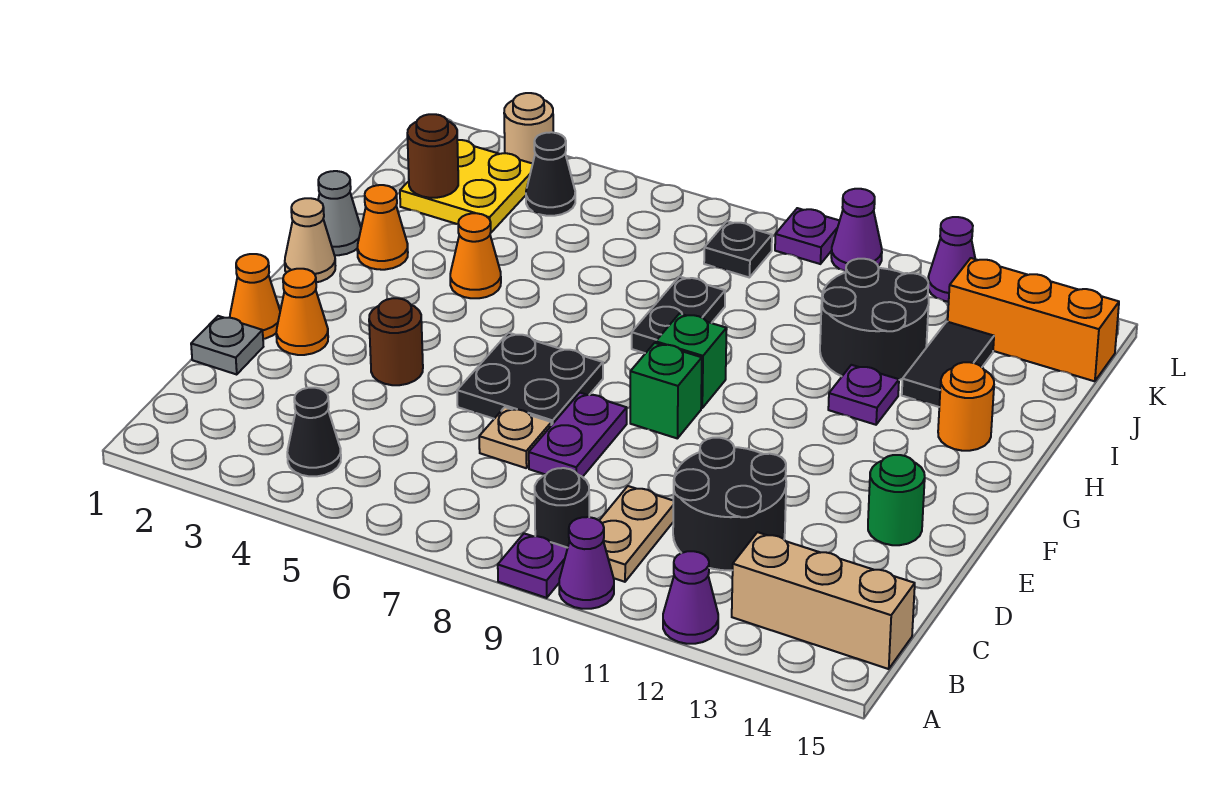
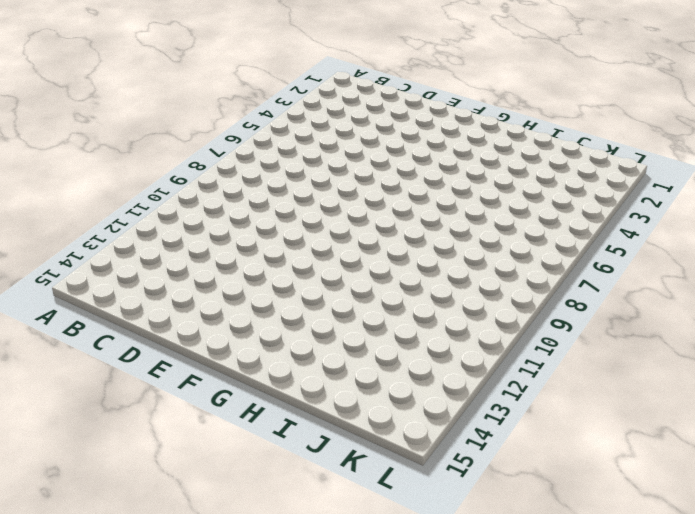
none -> purple 1x1 plate [498,534,568,598]
none -> purple 1x1 cone [559,517,614,609]
none -> purple 1x1 cone [663,551,718,644]
none -> black 1x1 cone [287,388,341,476]

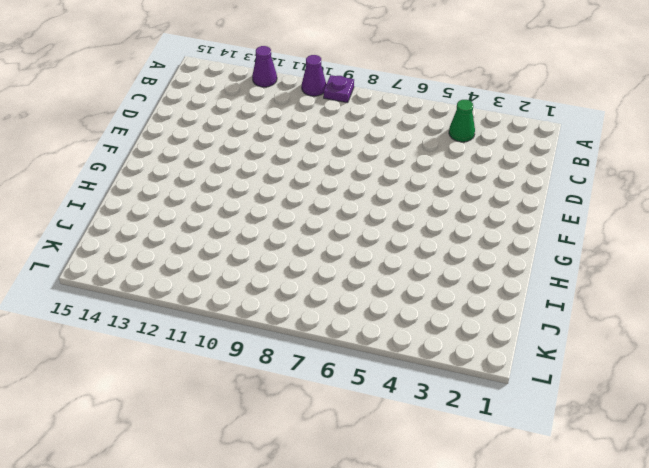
green 1x1 cone [449,100,475,142] -> black 1x1 cone [287,388,341,476]
none -> black 1x1 round brick [535,468,589,548]
none -> tan 1x2 plate [599,486,673,582]
none -> tan 1x3 brick [732,532,915,669]
none -> black 2x2 round brick [673,438,786,571]

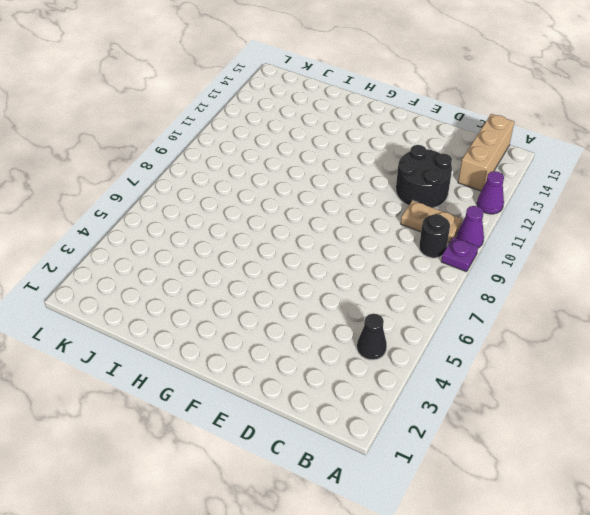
none -> grey 1x1 plate [191,316,263,375]
none -> tan 1x1 plate [479,407,551,468]
none -> purple 1x2 plate [529,393,627,477]
none -> orange 1x1 cone [230,254,280,339]

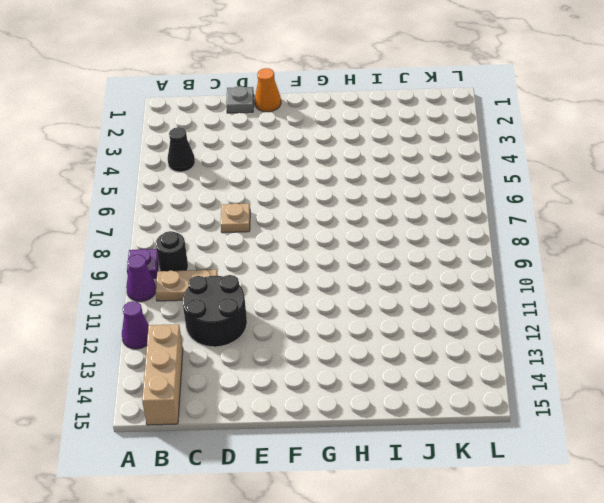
none -> purple 1x2 plate [529,393,627,477]
none -> orange 1x1 cone [276,269,328,355]
none -> brown 1x1 round brick [369,298,423,385]
none -> black 2x2 plate [457,333,603,425]

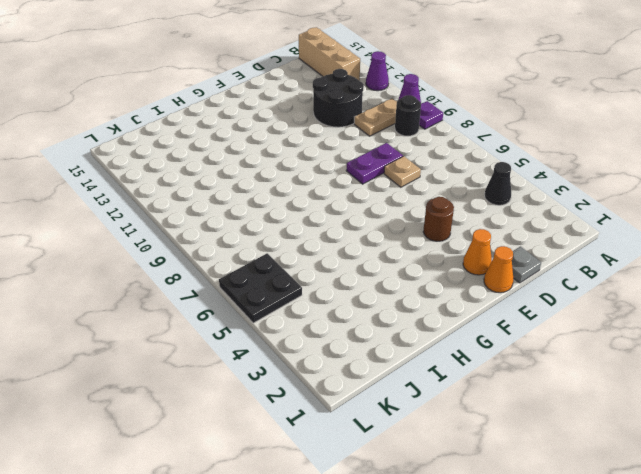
black 2x2 plate [219,253,302,323] -> black 2x2 plate moved to [457,333,603,425]
none -> green 1x1 round brick [868,455,925,545]
none -> green 1x1 brick [630,343,702,438]
none -> tan 1x1 cone [285,198,335,282]
none -> green 1x1 brick [656,313,727,408]

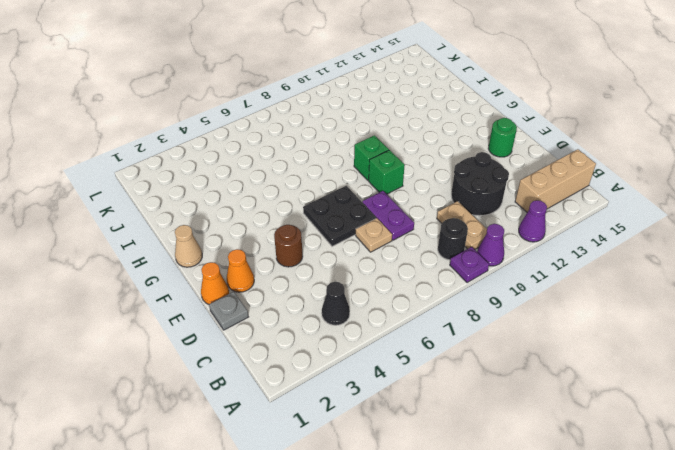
none -> grey 1x1 cone [318,171,361,255]
none -> orange 1x1 cone [357,185,408,270]
none -> orange 1x1 cone [450,213,501,298]
none -> black 1x2 plate [632,276,725,353]

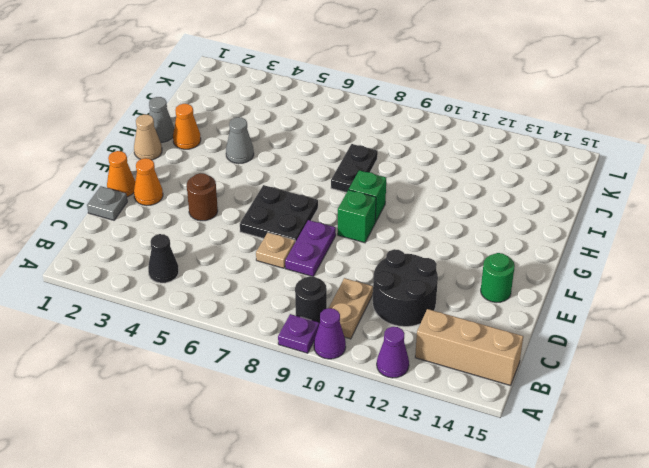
grey 1x1 cone [226,117,254,164] -> orange 1x1 cone [450,213,501,298]
none -> purple 1x1 plate [828,365,899,425]
none -> orange 1x1 round brick [938,362,994,451]
none -> black 2x2 round brick [820,259,929,380]
none -> black 1x2 tile [902,322,994,407]

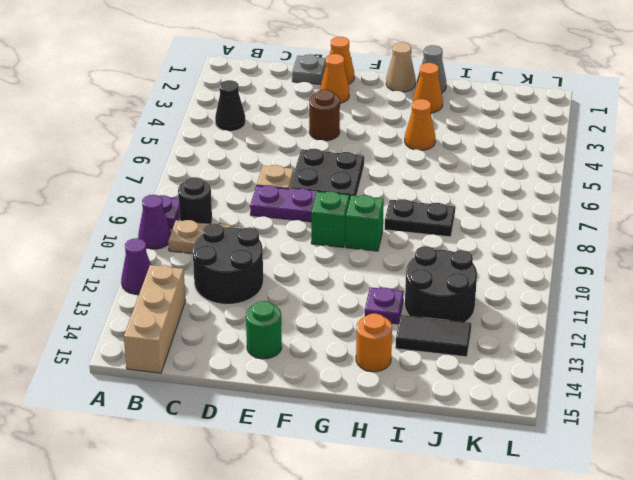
none -> yellow 2x2 plate [400,140,533,232]
none -> black 1x1 cone [526,132,575,216]
none -> black 1x1 plate [704,221,772,278]
none -> orange 1x3 brick [948,258,1119,381]

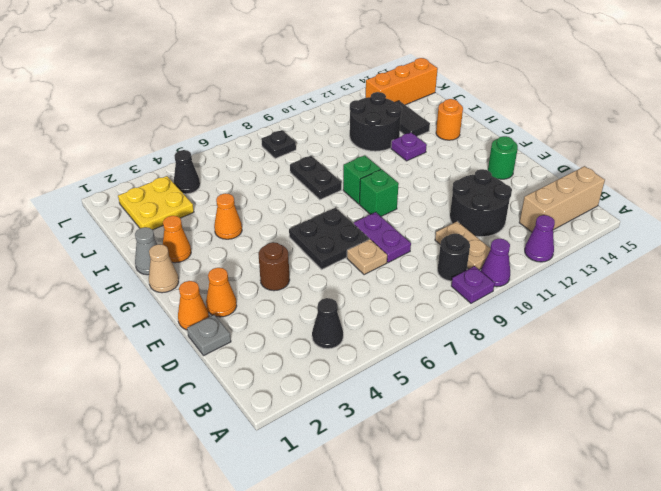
none -> tan 1x1 round brick [504,93,553,164]
none -> purple 1x1 plate [775,208,840,264]
none -> purple 1x1 cone [831,189,882,271]
none -> purple 1x1 cone [928,217,975,302]

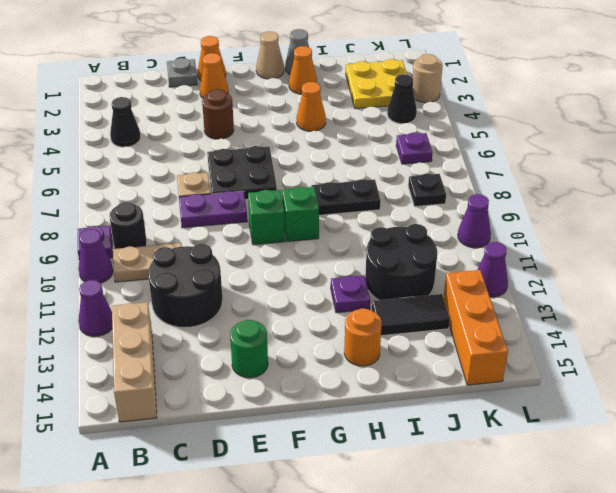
purple 1x1 plate [396,133,433,164] -> purple 1x1 plate moved to [775,208,840,264]
none -> brown 1x1 round brick [407,114,458,198]

